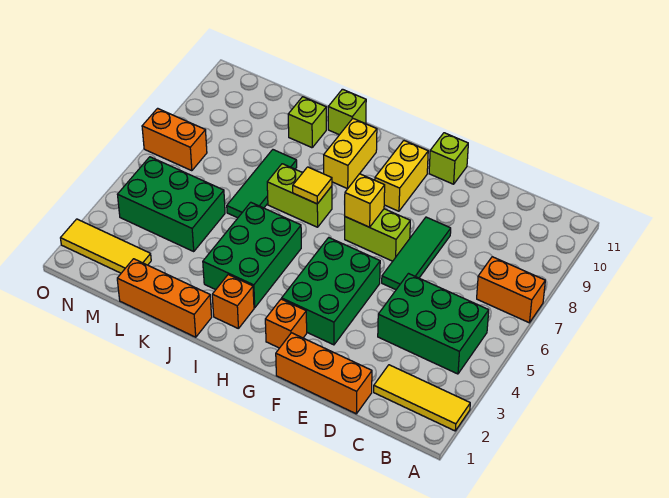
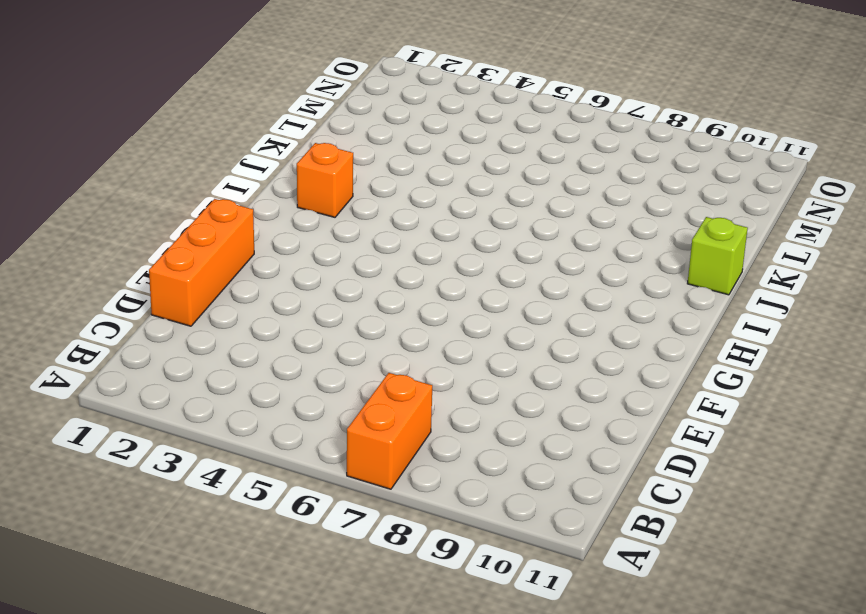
none -> yellow 1x3 tile [374,365,470,431]
none -> green 2x3 brick [378,274,489,374]
none -> green 1x3 tile [382,217,451,290]

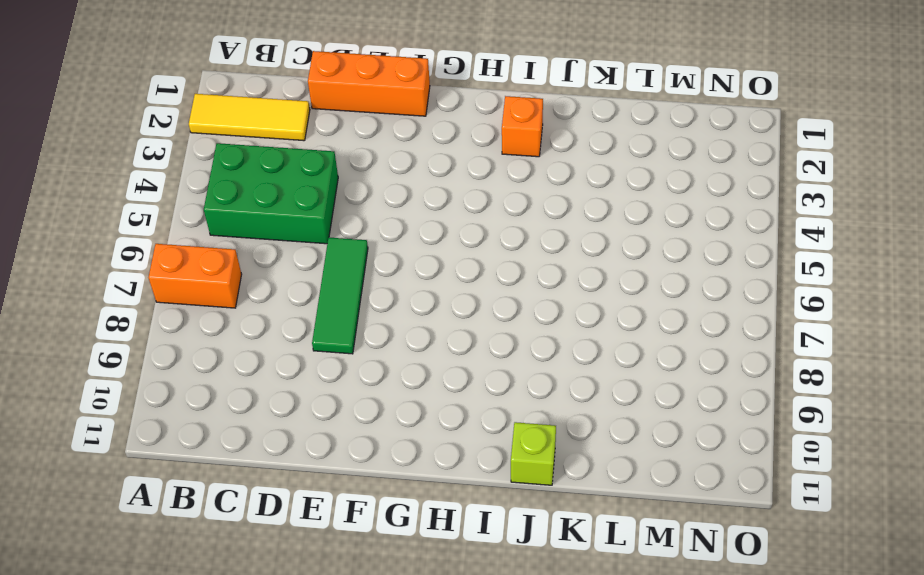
none -> green 2x3 brick [282,238,380,345]
none -> lime 1x2 brick [345,209,410,261]
none -> lime 1x1 brick [429,133,468,184]

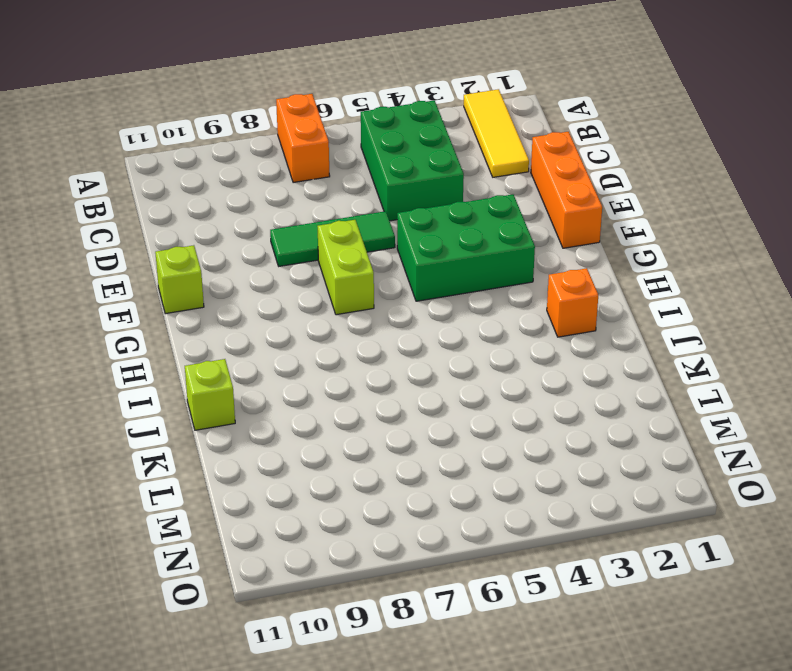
none -> orange 1x1 brick [265,299,307,348]
none -> yellow 1x2 brick [375,141,428,211]
none -> green 2x3 brick [203,202,301,308]

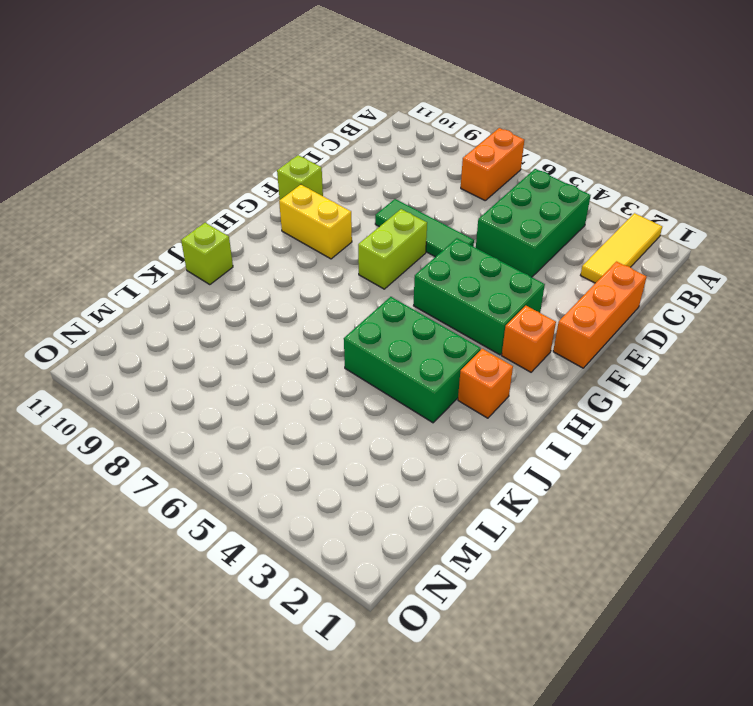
none -> lime 1x2 brick [267,164,332,227]
none -> yellow 1x2 brick [324,119,377,189]
none -> orange 1x3 brick [117,259,212,337]

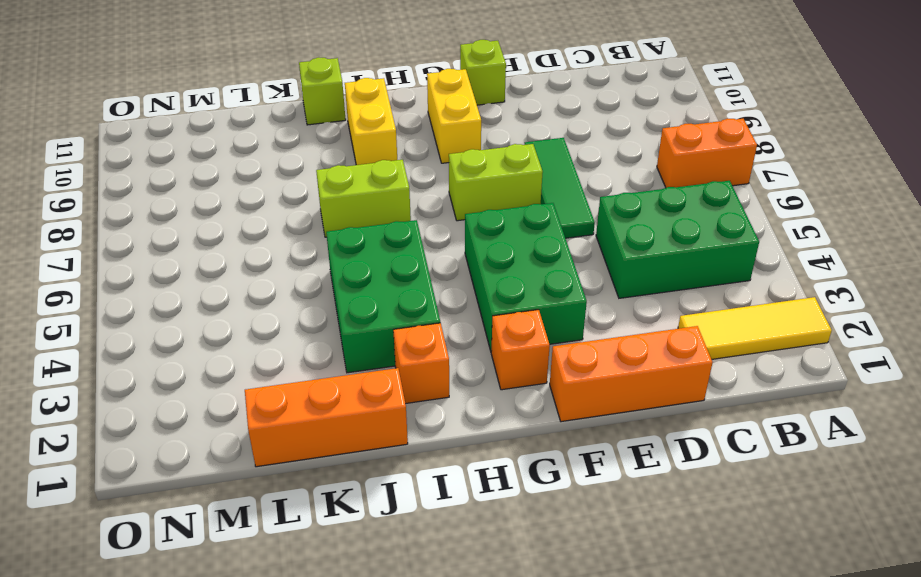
none -> green 1x3 tile [227,150,297,218]
none -> lime 1x1 brick [288,97,326,148]
none -> green 2x3 brick [118,157,225,251]

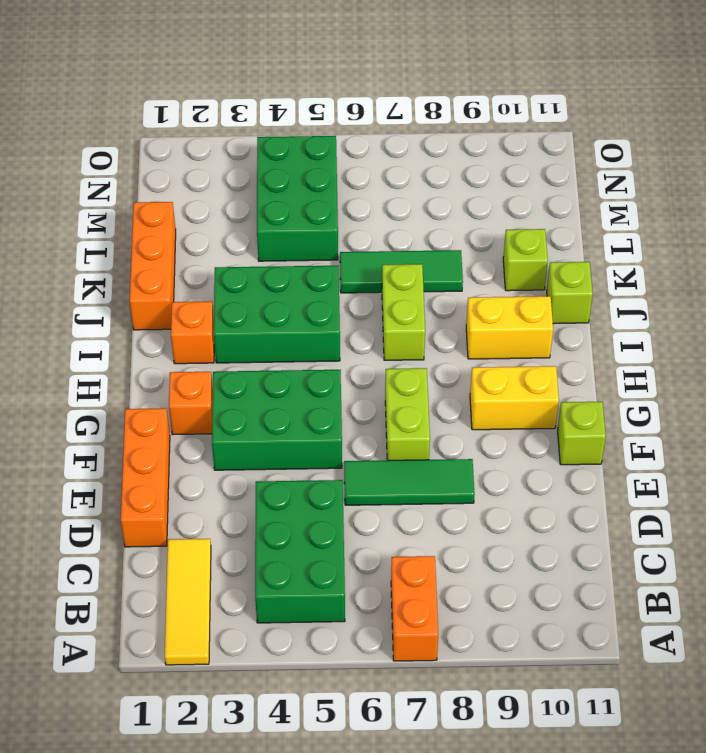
none -> yellow 1x3 tile [61,219,151,273]
none -> orange 1x2 brick [142,108,207,171]
none -> yellow 1x1 brick [345,174,385,227]

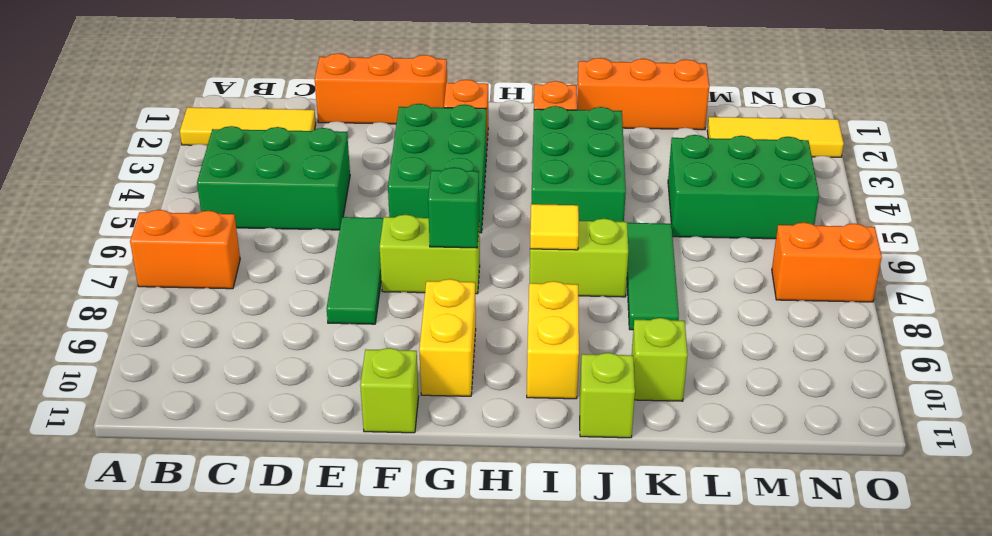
green 1x1 brick [428,167,479,248] -> yellow 1x1 brick [345,174,385,227]

